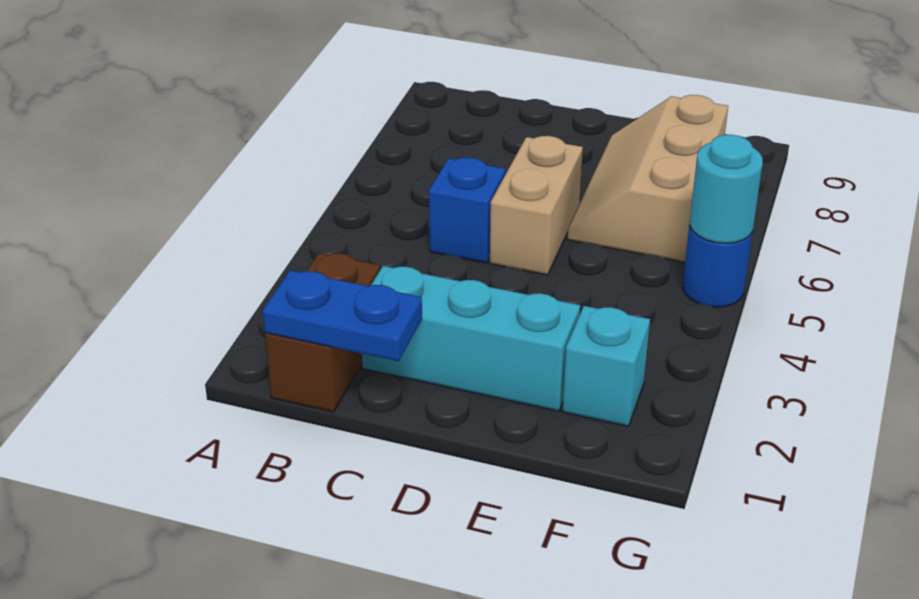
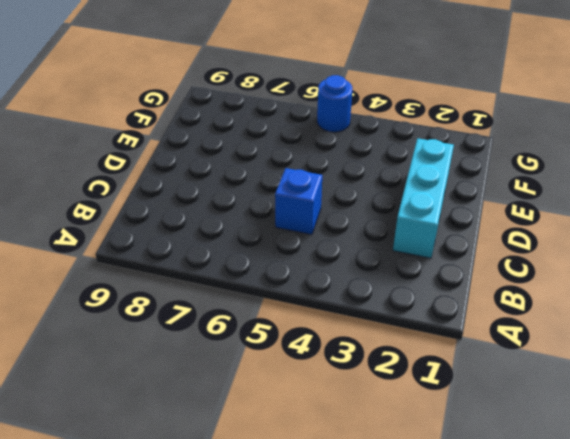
none -> brown 1x2 brick [265,253,380,412]
none -> tan 1x2 brick [490,136,583,275]

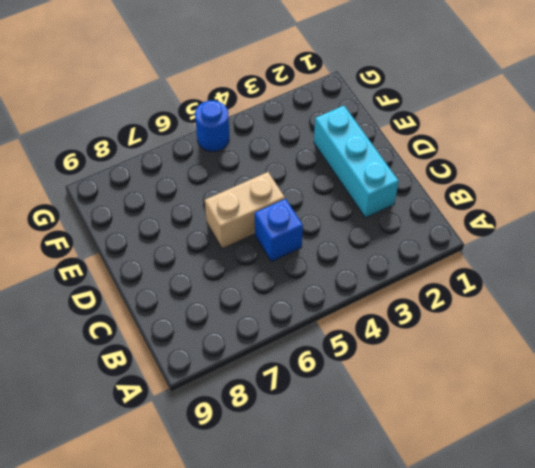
none -> brown 1x2 brick [265,253,380,412]
none -> tan 2x3 slope [567,95,728,262]

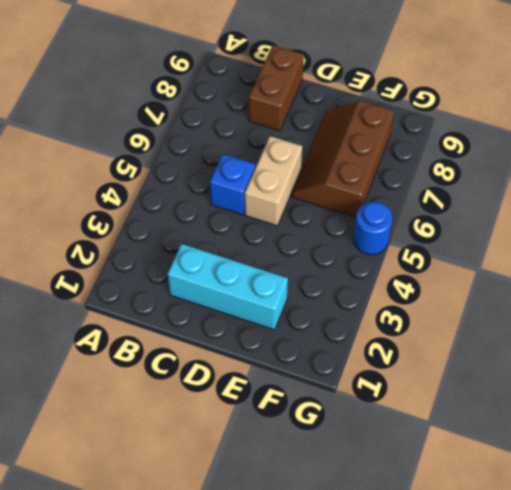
brown 1x2 brick [249,45,304,131] -> brown 1x2 brick moved to [265,253,380,412]
brown 2x3 slope [291,101,394,217] -> tan 2x3 slope [567,95,728,262]
none -> cyan 1x1 brick [562,306,650,426]
none -> blue 1x2 plate [263,270,422,361]

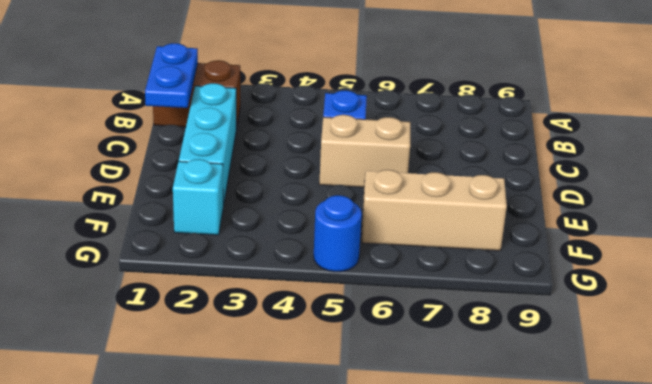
none -> cyan 1x1 round brick [690,135,763,243]

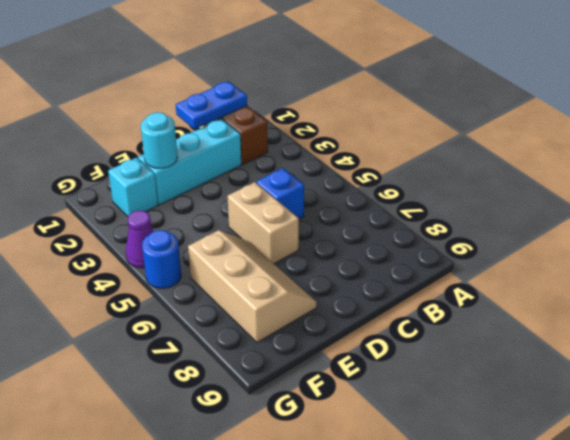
cyan 1x1 round brick [141,112,178,168] -> cyan 1x1 round brick moved to [690,135,763,243]
purple 1x1 cone [126,210,153,268] -> none

